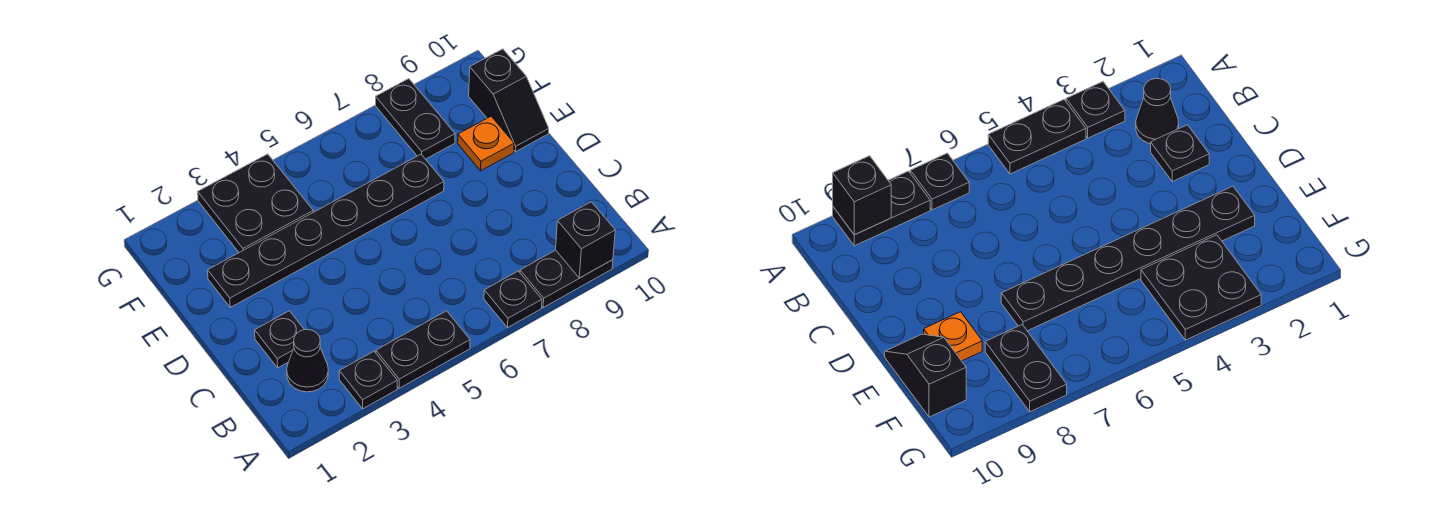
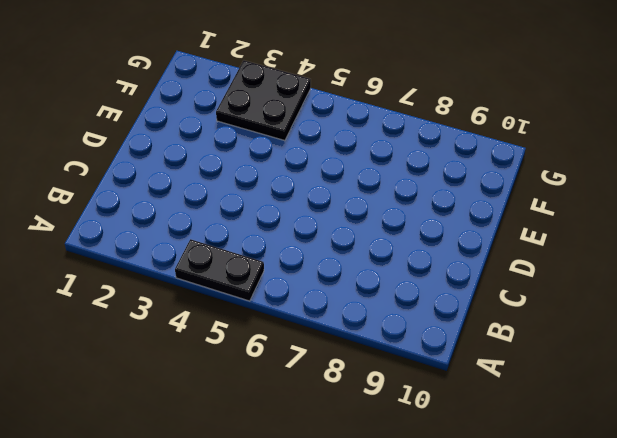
none -> black 1x1 plate [339,351,398,409]
none -> black 1x1 plate [484,271,542,328]
none -> black 1x2 plate [520,250,613,308]

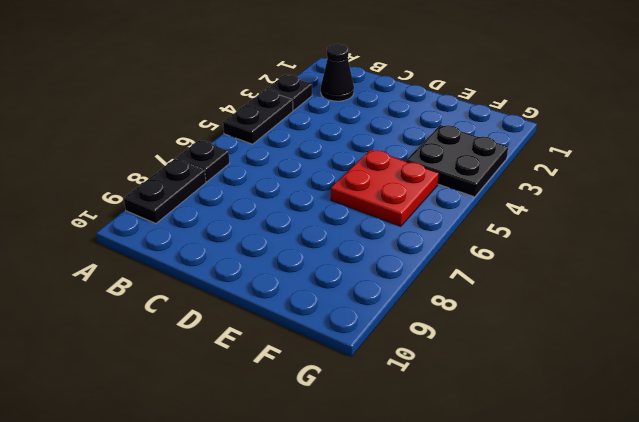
red 2x2 plate [331,149,439,226] -> black 1x6 plate [208,154,444,307]
none -> black 1x1 plate [255,311,304,368]
none -> orange 1x1 plate [458,116,514,171]
none -> black 1x2 slope [469,49,549,152]

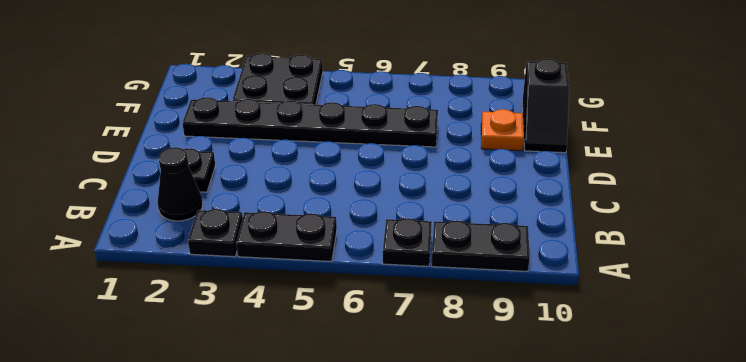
none -> black 1x2 plate [376,79,455,159]
none -> black 1x1 brick [556,202,615,278]

